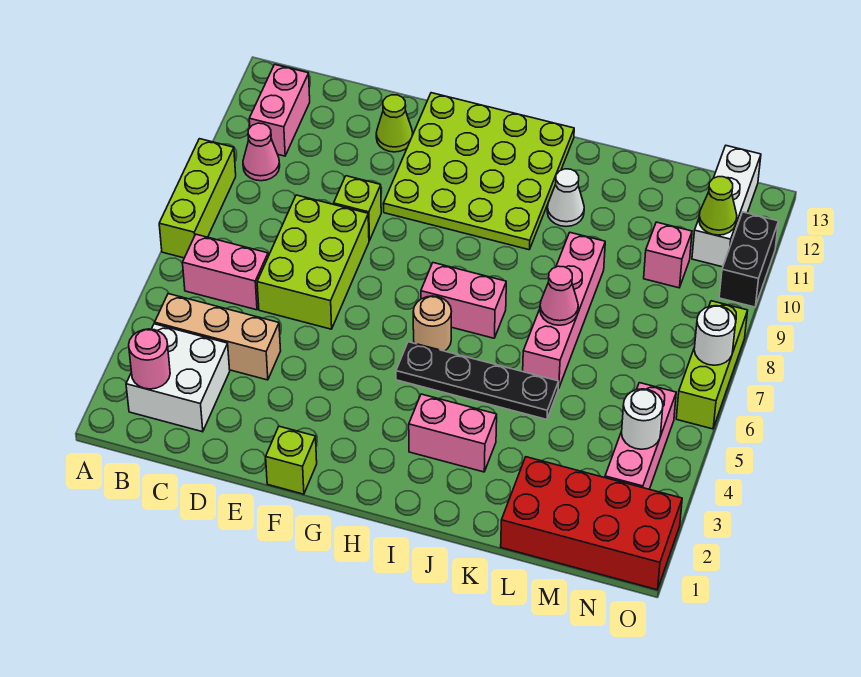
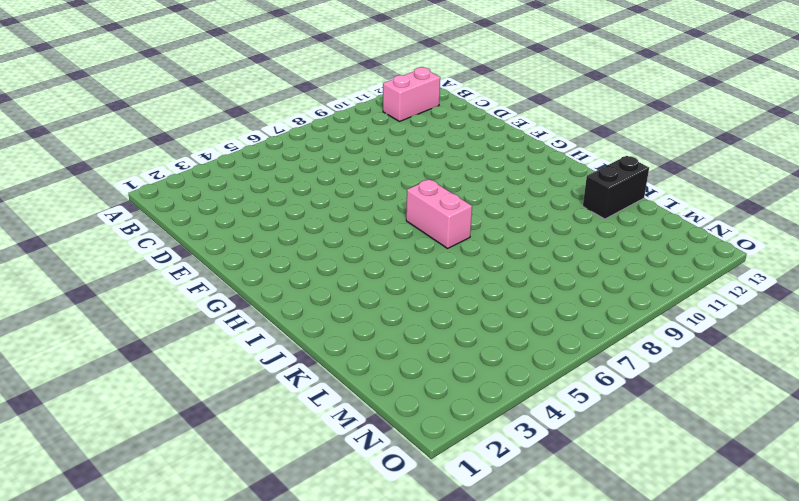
black 1x2 brick [583,156,649,219] -> black 1x2 brick moved to [719,212,778,307]
none -> lime 1x3 brick [159,139,236,258]
none -> white 2x2 brick [126,324,230,432]
none -> tan 1x3 brick [155,294,281,380]

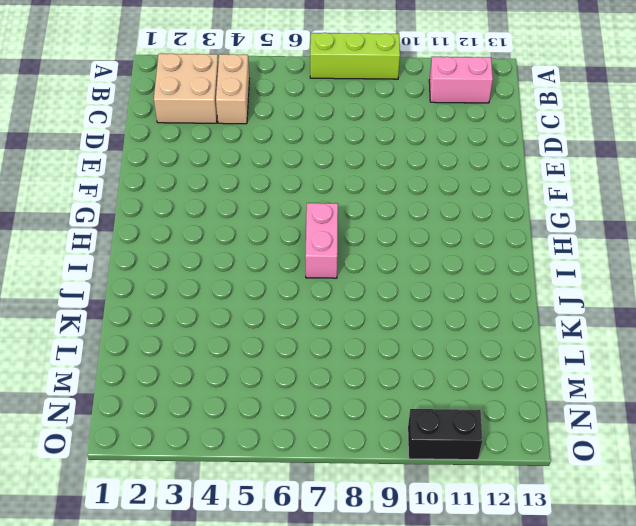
tan 2x2 brick [154,54,218,123] -> white 2x2 brick [126,324,230,432]
tan 1x2 brick [216,54,250,124] -> tan 1x3 brick [155,294,281,380]
none -> pink 1x2 brick [183,234,268,310]
none -> pink 1x1 cone [243,123,280,181]
none -> lime 2x3 brick [257,195,369,329]

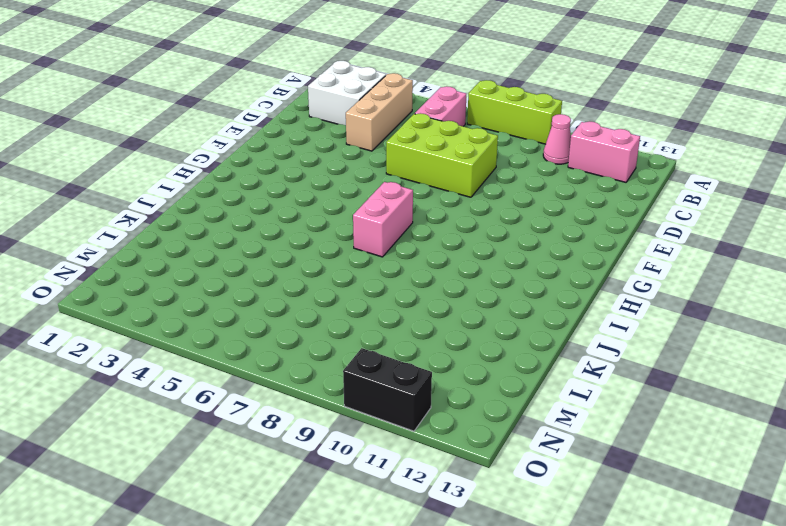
none -> lime 1x1 brick [334,176,381,241]
none -> lime 1x1 cone [376,95,413,152]
none -> lime 1x1 brick [266,426,317,494]

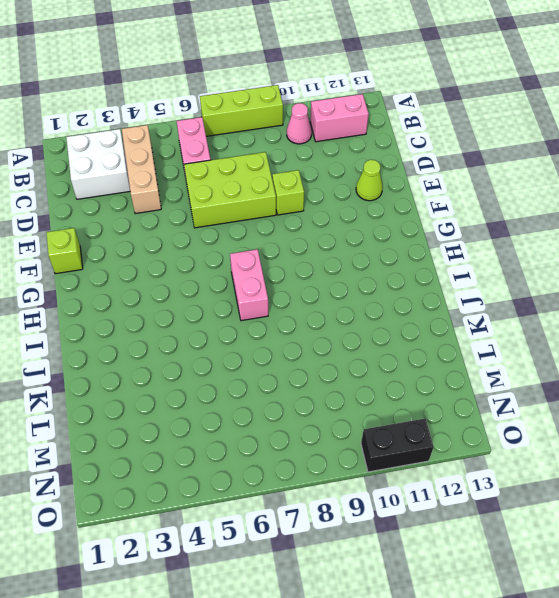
none -> lime 4x4 plate [383,93,574,250]
none -> black 1x4 plate [396,342,559,419]
none -> tan 1x1 round brick [413,296,451,351]

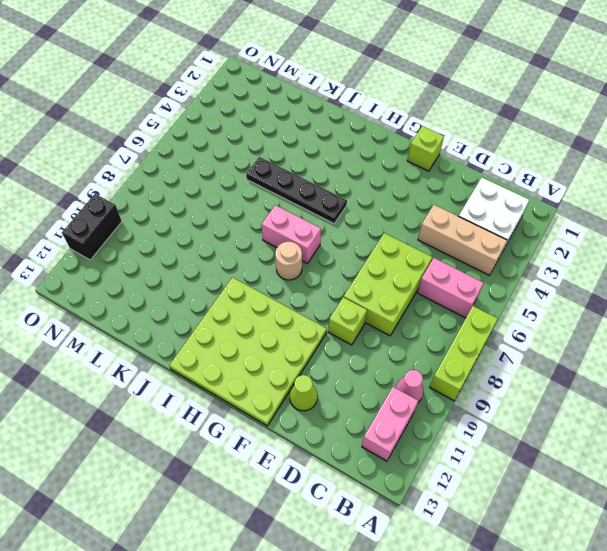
tan 1x1 round brick [275,242,302,280] -> tan 1x1 round brick moved to [413,296,451,351]
none -> pink 1x2 brick [409,394,497,472]
none -> white 1x1 cone [547,169,584,227]
none -> pink 1x4 brick [523,233,605,389]

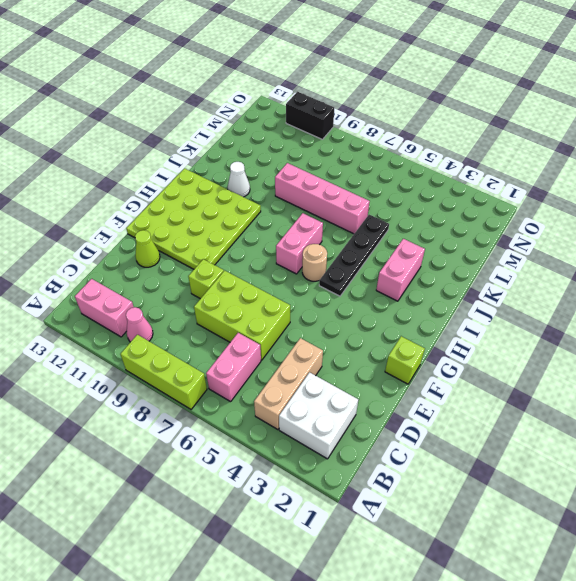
none -> red 2x4 brick [501,457,682,590]
none -> pink 1x1 brick [644,222,692,288]
none -> pink 1x3 brick [605,383,676,489]

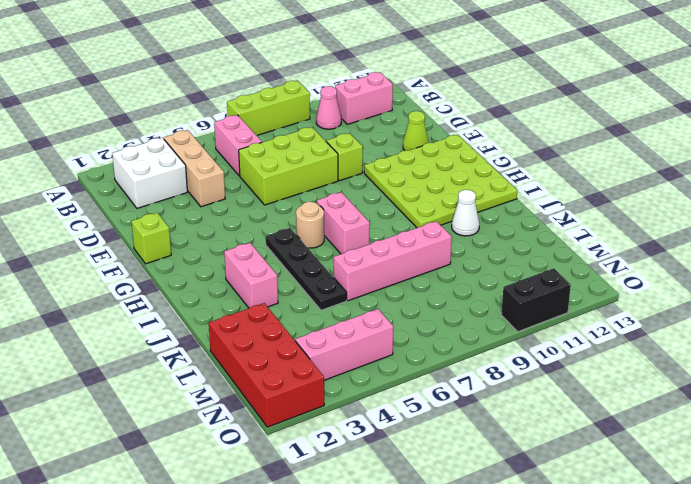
none -> pink 1x1 brick [644,222,692,288]
none -> white 1x3 brick [692,146,761,267]
none -> lime 1x3 brick [676,301,748,429]

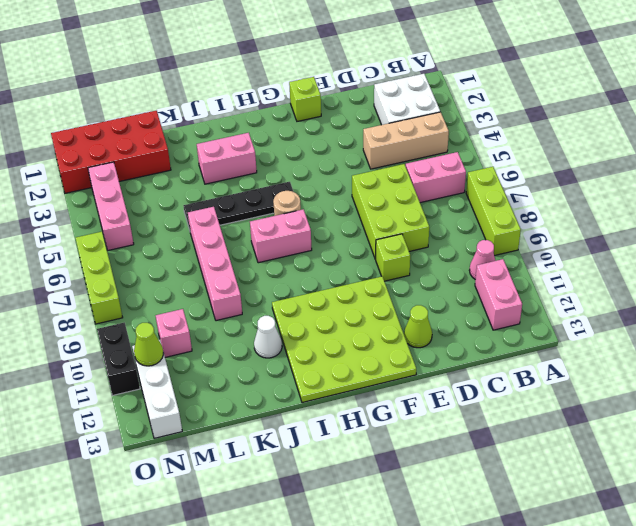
none -> pink 1x1 round brick [129,329,170,389]
none -> pink 1x1 cone [540,266,578,325]
none -> white 1x1 round brick [622,389,663,449]

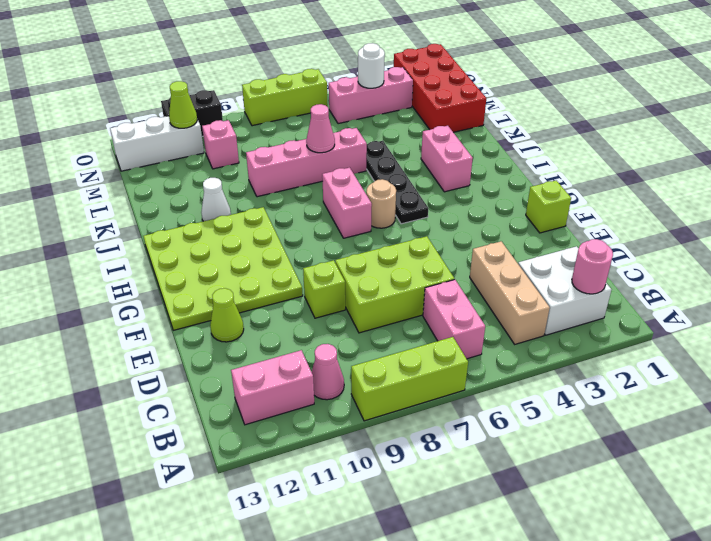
none -> white 1x1 round brick [694,306,736,365]

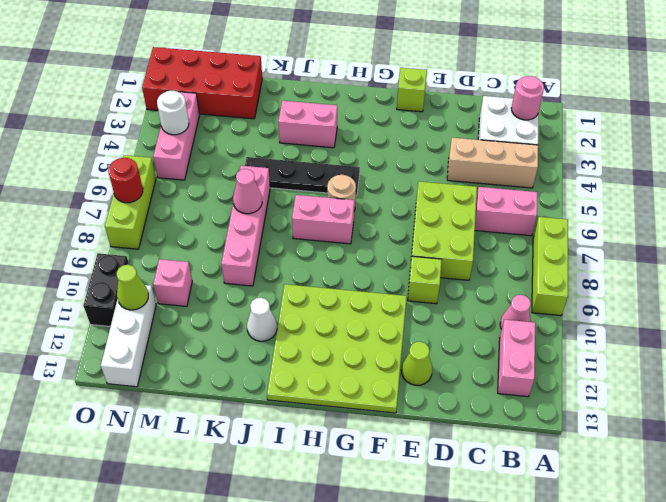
red 1x1 round brick [108,158,143,203] -> white 1x1 round brick [694,306,736,365]

